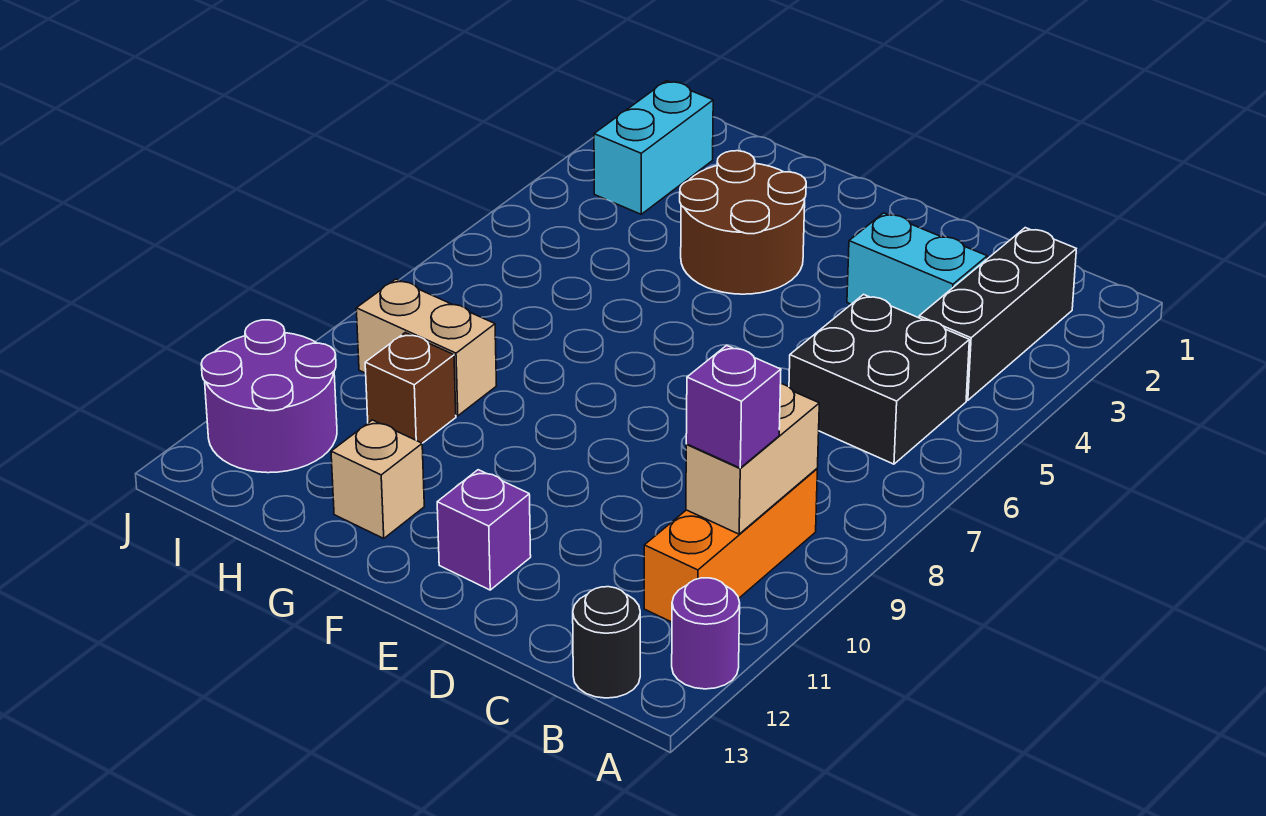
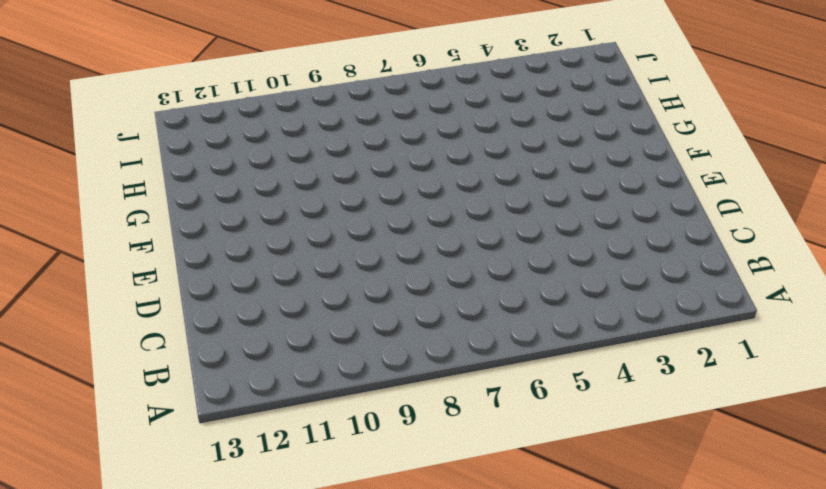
none -> purple 1x1 round brick [672,578,740,689]
none -> black 1x3 brick [919,228,1076,400]
none -> black 2x2 brick [789,294,969,464]

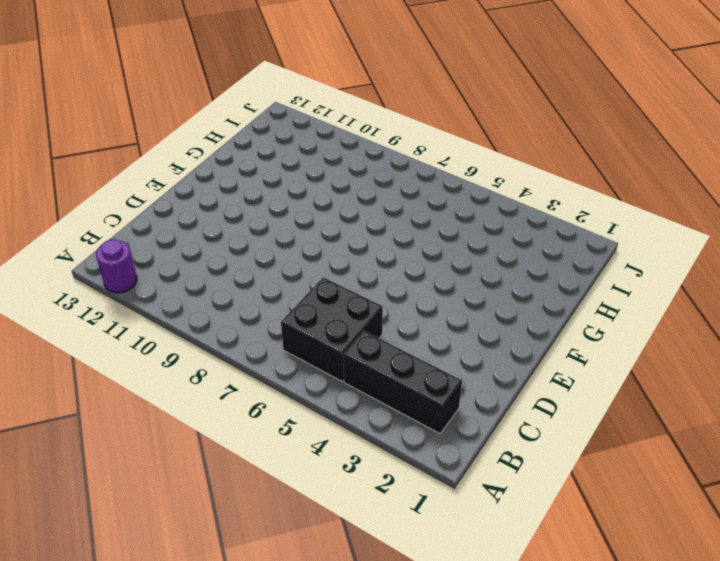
none -> orange 1x3 brick [644,469,817,622]
none -> black 1x1 round brick [573,587,640,698]
none -> cyan 1x2 brick [847,213,987,318]

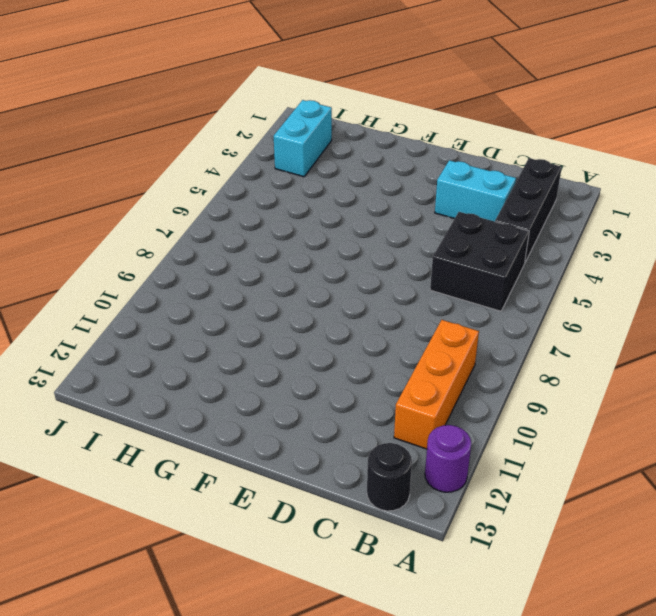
none -> purple 1x1 brick [437,470,531,590]
none -> brown 2x2 round brick [680,151,806,294]
none -> tan 1x1 brick [331,420,424,538]

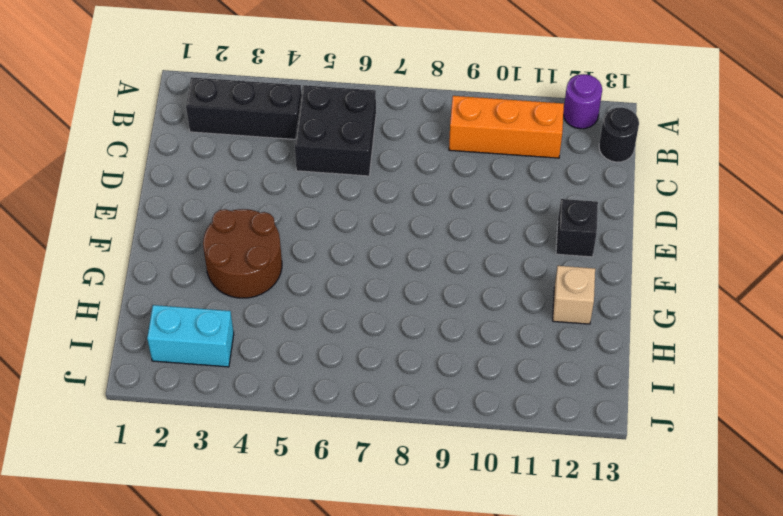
black 1x1 brick [556,199,598,257] -> purple 1x1 brick [437,470,531,590]
none -> cyan 1x2 brick [847,213,987,318]
none -> tan 1x2 brick [356,279,496,416]
none -> brown 1x1 brick [365,333,456,443]

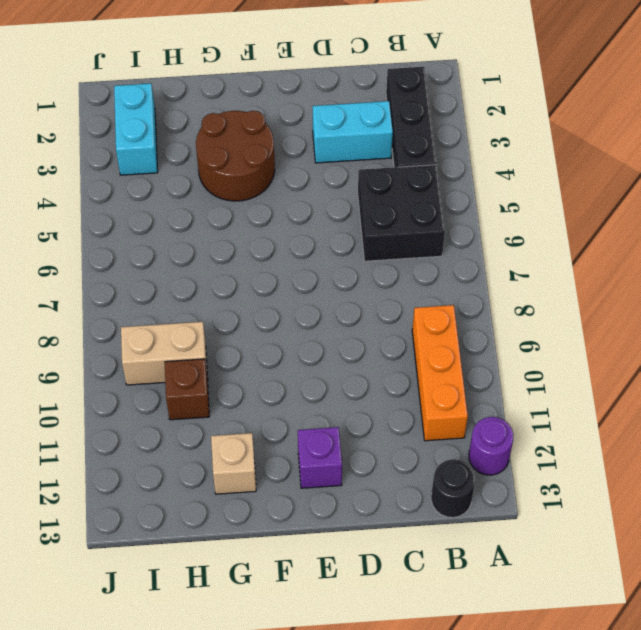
none -> purple 2x2 round brick [201,320,337,473]
none -> tan 1x2 brick [686,384,819,534]
none -> purple 1x1 brick [686,345,781,468]

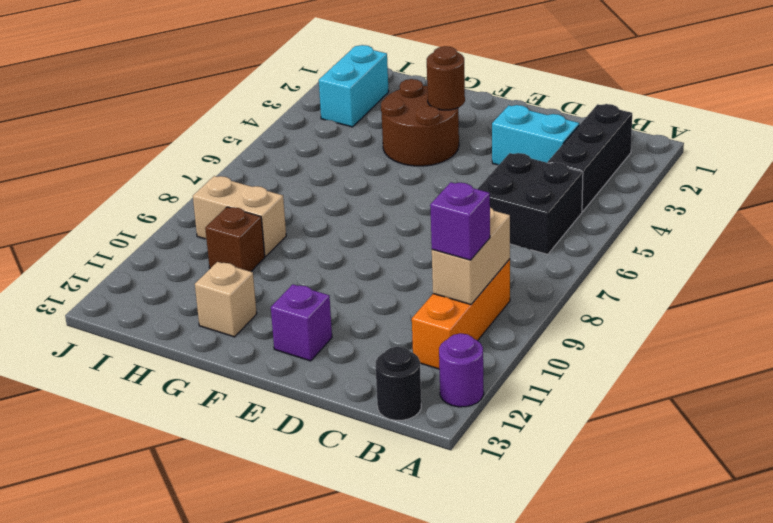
brown 1x1 round brick [427,46,465,110] -> none
none -> purple 2x2 round brick [201,320,337,473]

